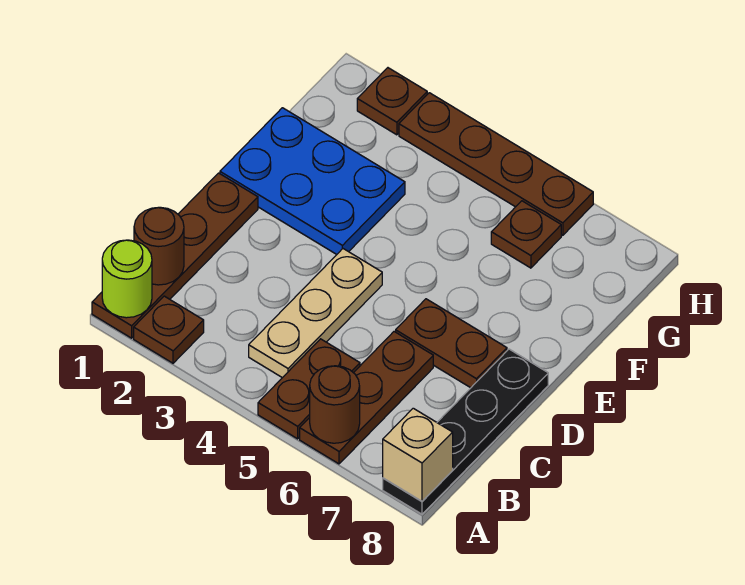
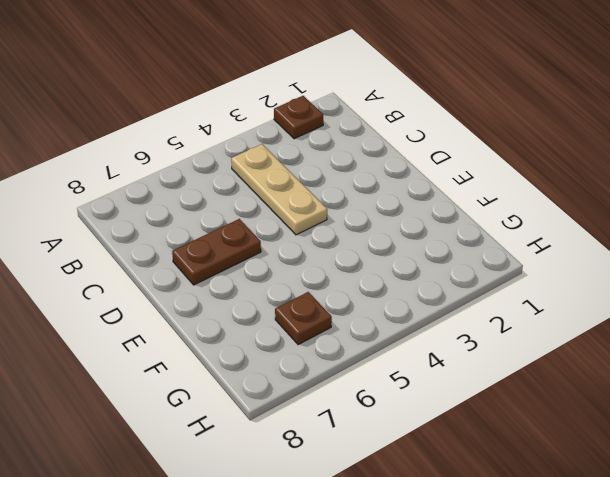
none -> brown 1x4 plate [92,173,258,338]
none -> brown 1x2 plate [258,339,360,439]
none -> brown 1x3 plate [300,332,433,464]

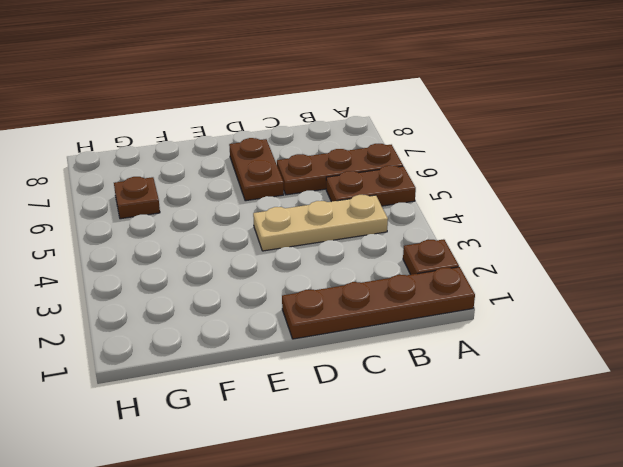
none -> black 1x4 plate [383,349,548,514]
none -> blue 2x3 plate [220,108,405,254]
none -> brown 1x1 plate [357,68,427,135]

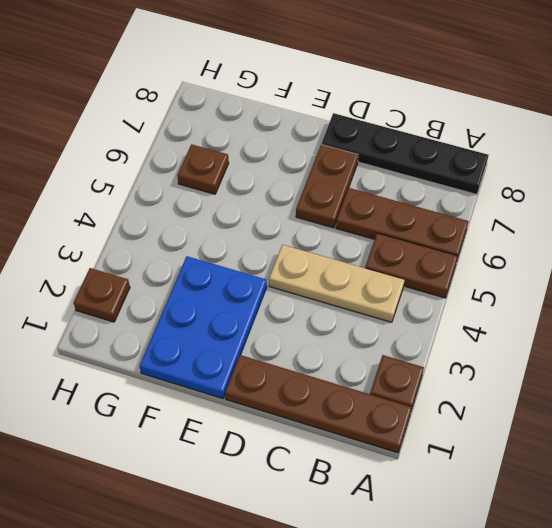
none -> brown 1x4 plate [399,93,593,235]
none -> lime 1x1 round brick [102,240,152,318]
none -> brown 1x1 round brick [310,366,360,443]

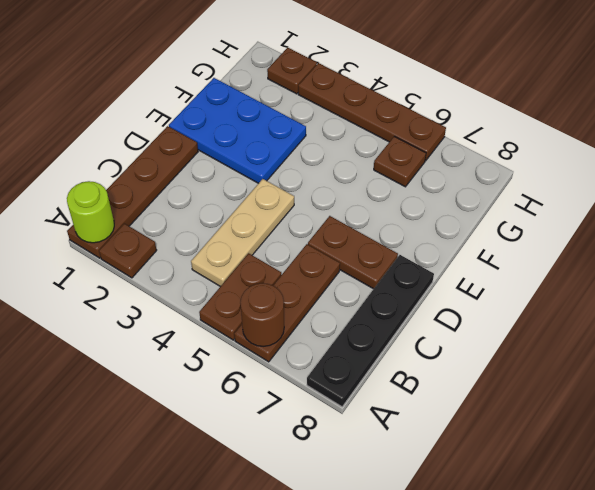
none -> tan 1x1 brick [383,408,453,501]
none -> brown 1x1 round brick [134,207,184,285]

